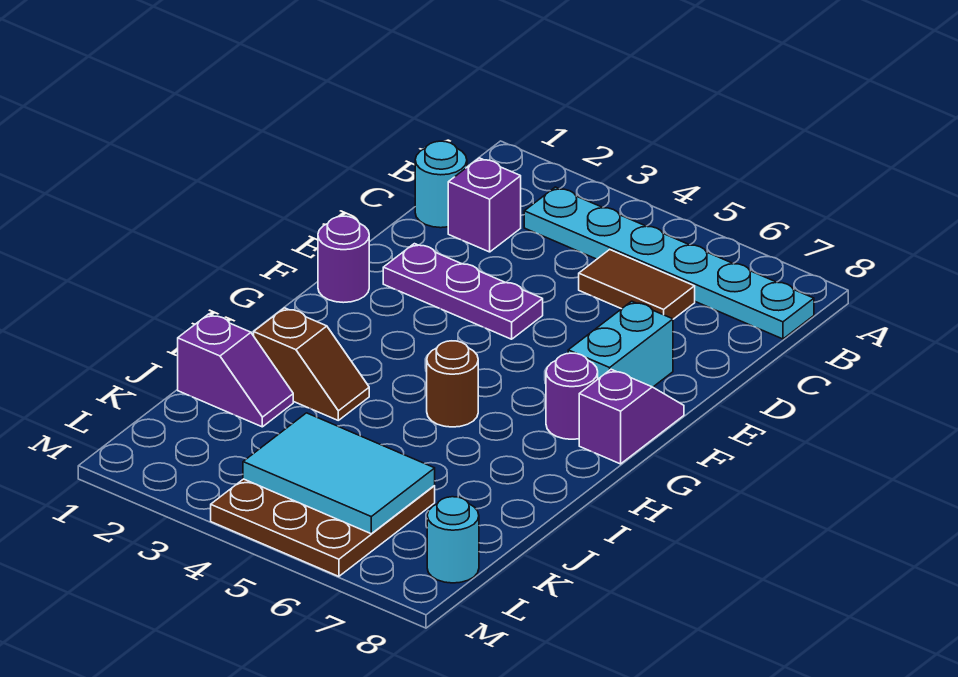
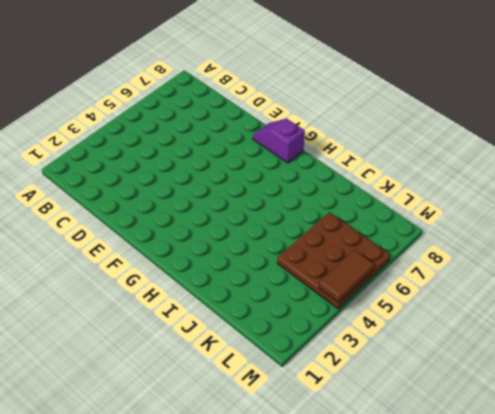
brown 1x2 tile [319,250,374,303] -> brown 1x2 tile moved to [579,250,695,319]
none -> cyan 1x6 plate [524,187,814,339]
none -> cyan 1x1 round brick [415,141,467,228]
none -> purple 1x1 brick [448,158,521,252]

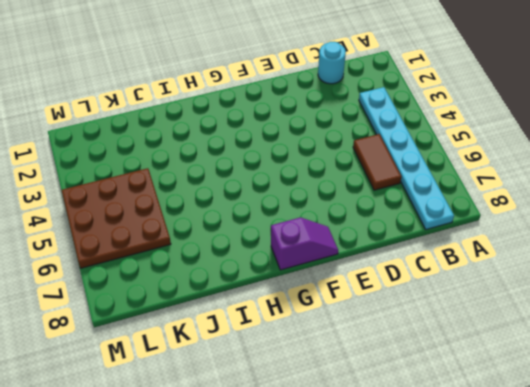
none -> purple 1x1 brick [448,158,521,252]
none -> purple 1x3 plate [383,244,543,339]
none -> cyan 1x2 brick [568,301,673,387]

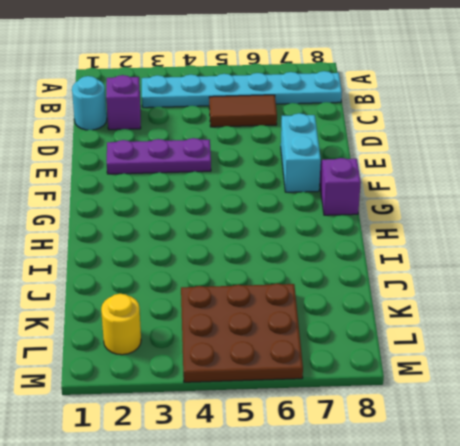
yellow 1x1 round brick [101,294,141,355] -> none
none -> purple 1x1 round brick [318,216,369,303]
none -> purple 1x1 round brick [546,353,598,439]
none -> brown 1x1 round brick [427,341,478,427]

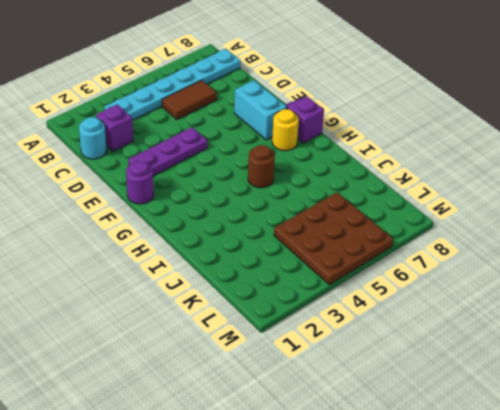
yellow 1x1 round brick [272,109,299,151] -> purple 1x1 round brick [546,353,598,439]
none -> brown 1x2 slope [254,308,369,420]
none -> purple 1x2 slope [178,314,293,427]
none -> cyan 1x1 round brick [427,497,479,583]

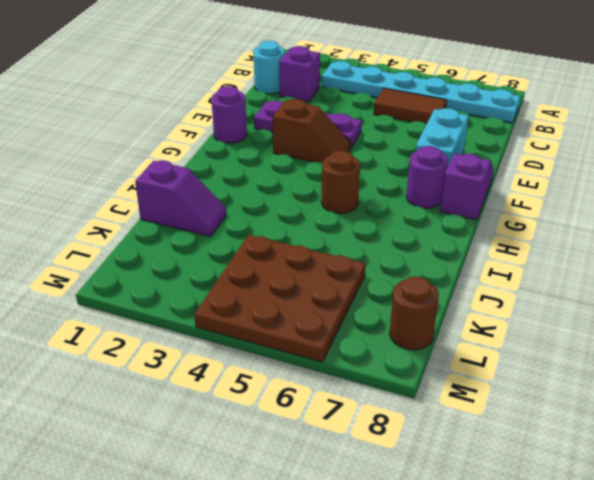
brown 1x2 slope [273,99,351,163] -> brown 1x2 slope moved to [254,308,369,420]
brown 1x1 round brick [390,277,439,350] -> cyan 1x1 round brick [427,497,479,583]
none -> cyan 2x3 tile [243,413,435,534]

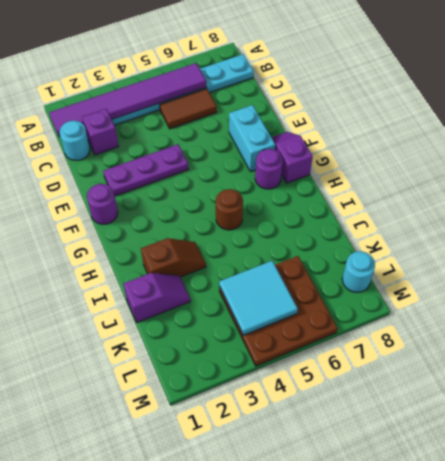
purple 1x6 tile [49,63,206,137] -> none
cyan 2x2 tile [219,261,298,335] -> cyan 2x3 tile [243,413,435,534]

